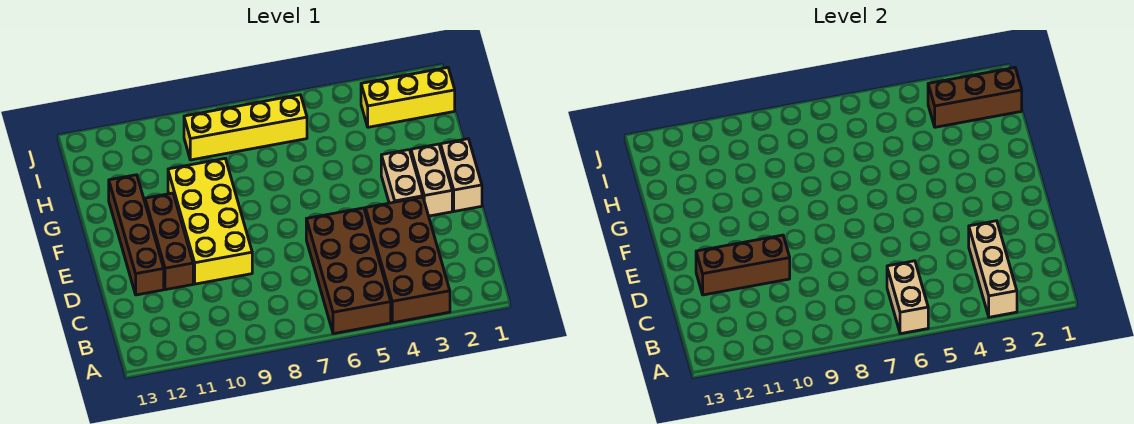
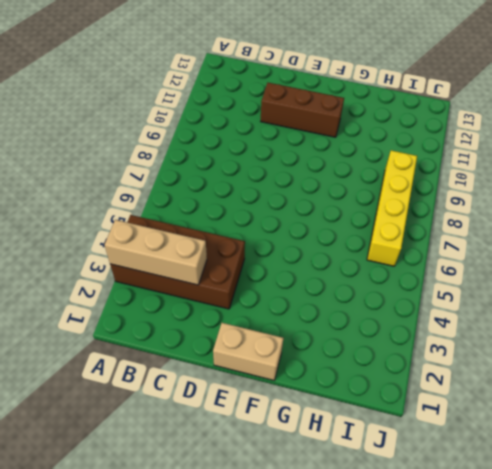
none -> brown 2x4 brick [306,208,391,334]
none -> yellow 2x4 brick [168,159,252,284]
none -> brown 1x4 brick [109,175,164,295]

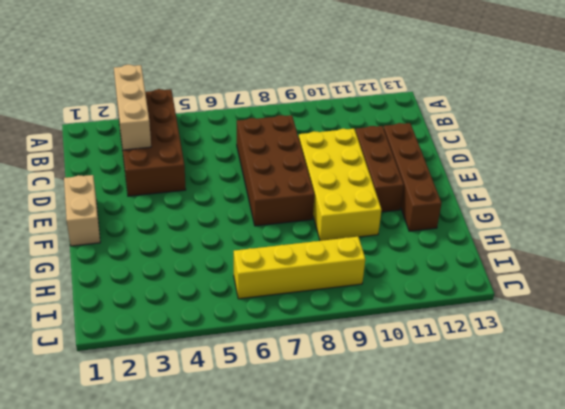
brown 2x4 brick [237,115,314,226] -> brown 2x4 brick moved to [306,208,391,334]
none -> tan 1x2 brick [411,144,452,216]
none -> tan 1x2 brick [381,150,423,203]
none -> yellow 1x3 brick [361,68,455,127]

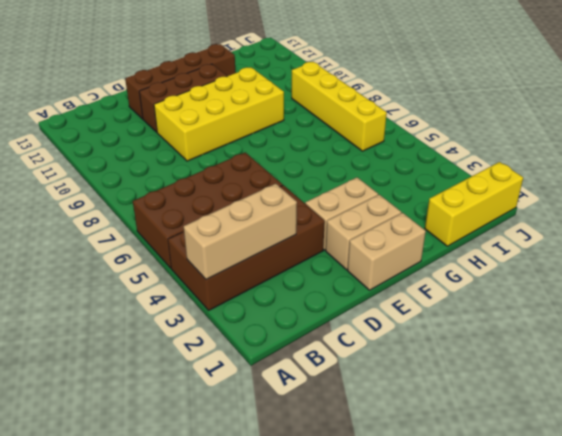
yellow 1x3 brick [425,162,523,246] -> yellow 1x3 brick turned to [361,68,455,127]
none -> tan 1x2 brick [887,261,928,334]
none -> brown 1x3 brick [696,235,790,295]
none -> brown 1x3 brick [928,68,1022,127]

